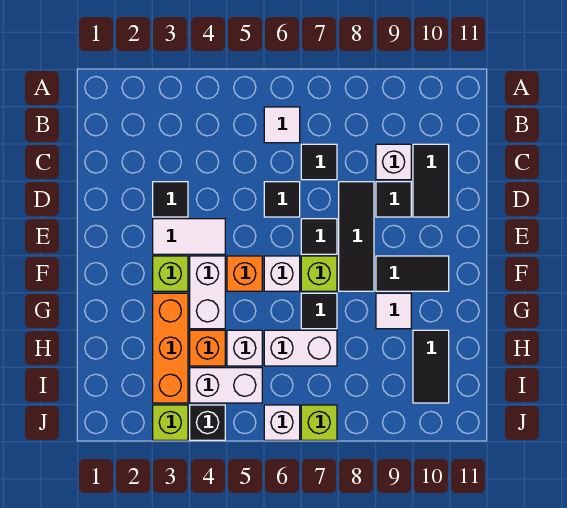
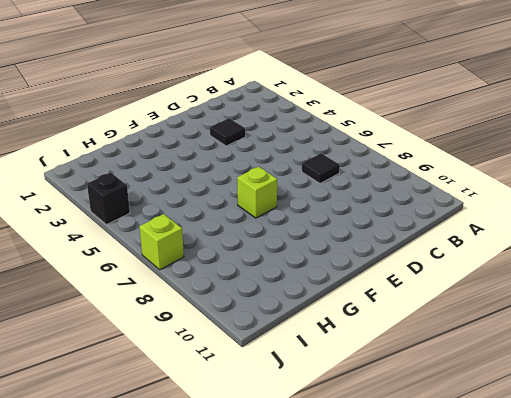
none -> white 1x1 tile [264,107,300,143]
none -> white 1x1 brick [376,144,411,180]
none -> black 1x2 tile [413,144,449,217]

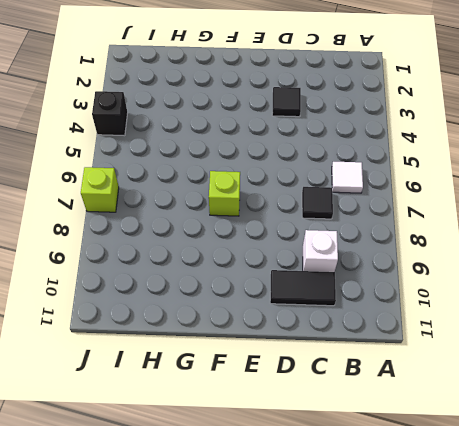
none -> black 1x1 tile [264,182,300,217]
none -> black 1x3 tile [339,182,374,291]
none -> black 1x1 tile [376,182,411,217]

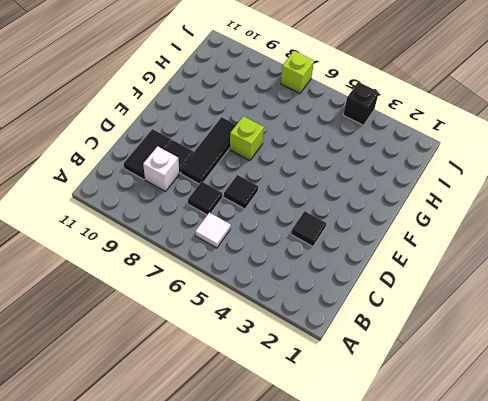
none -> white 1x2 tile [153,219,225,254]
none -> black 1x1 tile [301,219,337,254]
none -> lime 1x1 brick [153,256,188,291]

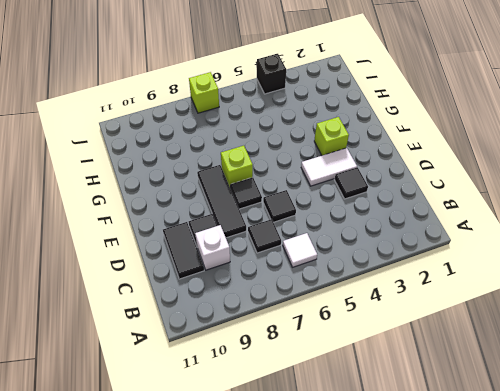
none -> white 1x2 brick [190,256,225,329]
none -> orange 1x1 brick [227,256,262,291]
none -> white 1x1 brick [264,256,300,291]

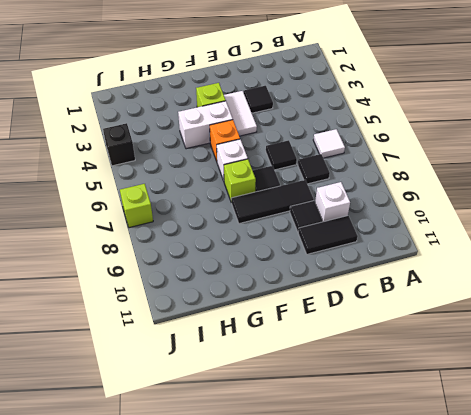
none -> black 1x2 tile [376,256,449,291]
none -> orange 1x3 brick [153,293,188,403]
none -> black 1x1 tile [301,293,337,329]

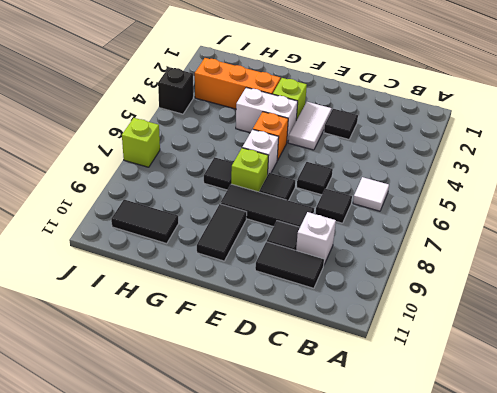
none -> white 1x1 tile [376,293,411,329]
none -> orange 1x1 brick [190,330,225,366]
none -> white 1x1 brick [227,330,262,366]

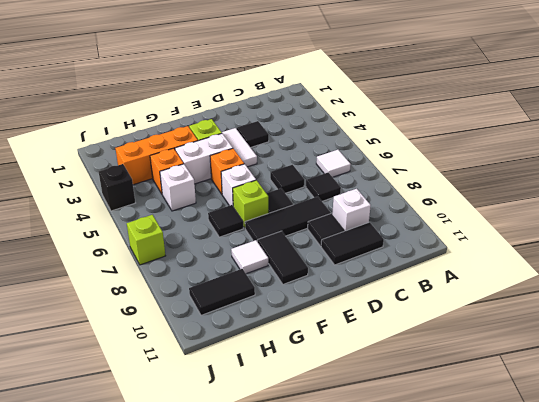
none -> white 1x2 brick [264,330,337,366]
none -> white 1x2 brick [190,368,262,403]
none -> lime 1x1 brick [153,405,188,440]

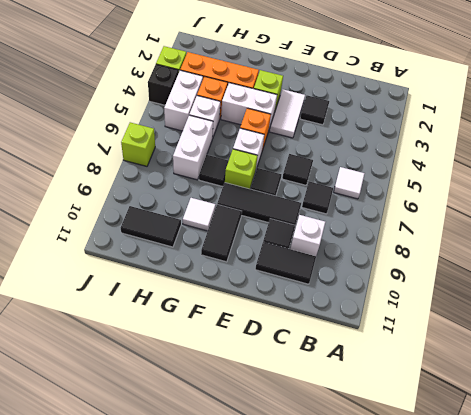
none -> white 1x1 brick [264,405,300,440]

